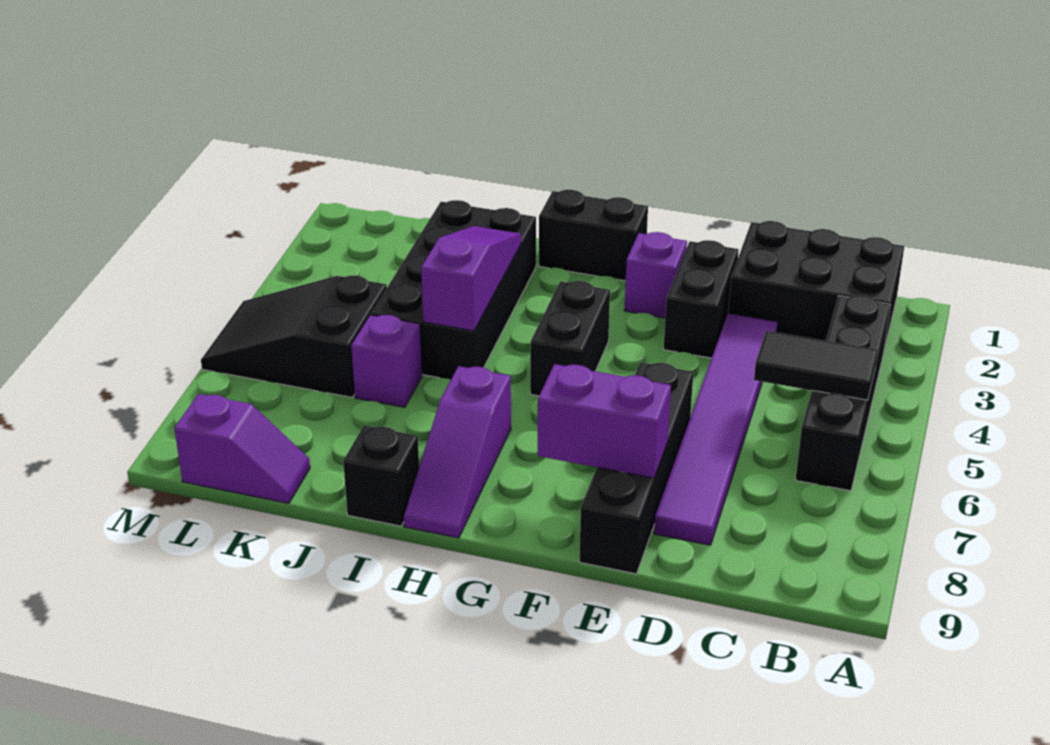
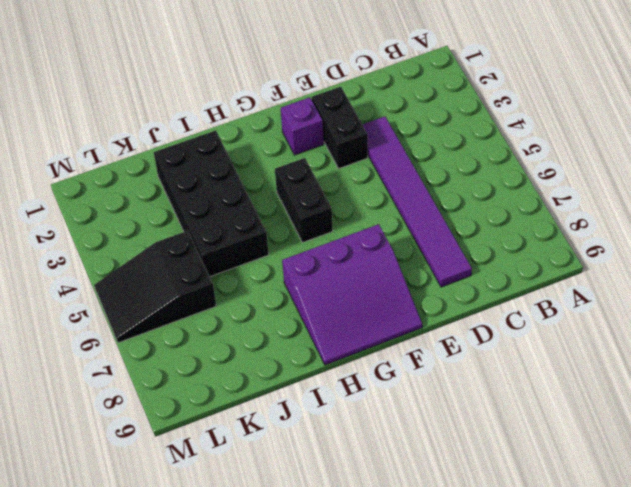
purple 3x3 slope [282,224,422,365] -> purple 1x3 slope [404,366,511,538]
none -> black 2x3 brick [728,221,904,350]
none -> black 1x4 brick [796,295,891,491]
none -> black 1x4 brick [579,363,693,574]

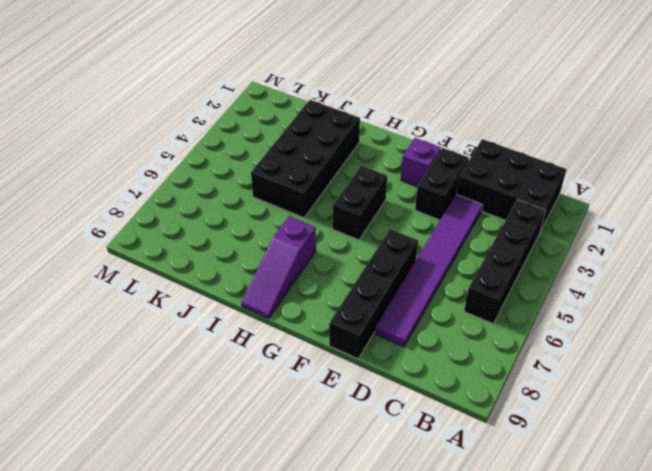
none -> black 1x2 brick [539,190,648,281]
none -> black 1x1 brick [343,426,419,526]
none -> purple 1x1 brick [351,315,422,407]

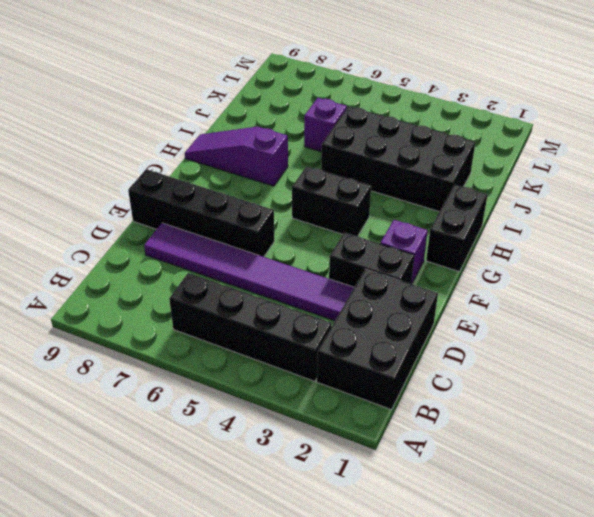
none -> black 1x1 brick [343,426,419,526]
none -> black 2x3 slope [201,275,387,397]
none -> purple 1x2 slope [174,394,310,503]

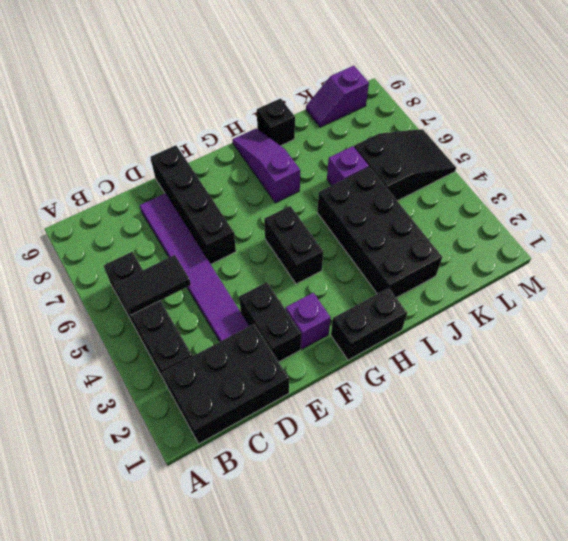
none -> purple 1x2 brick [538,364,671,478]
none -> purple 1x3 slope [421,226,521,331]

